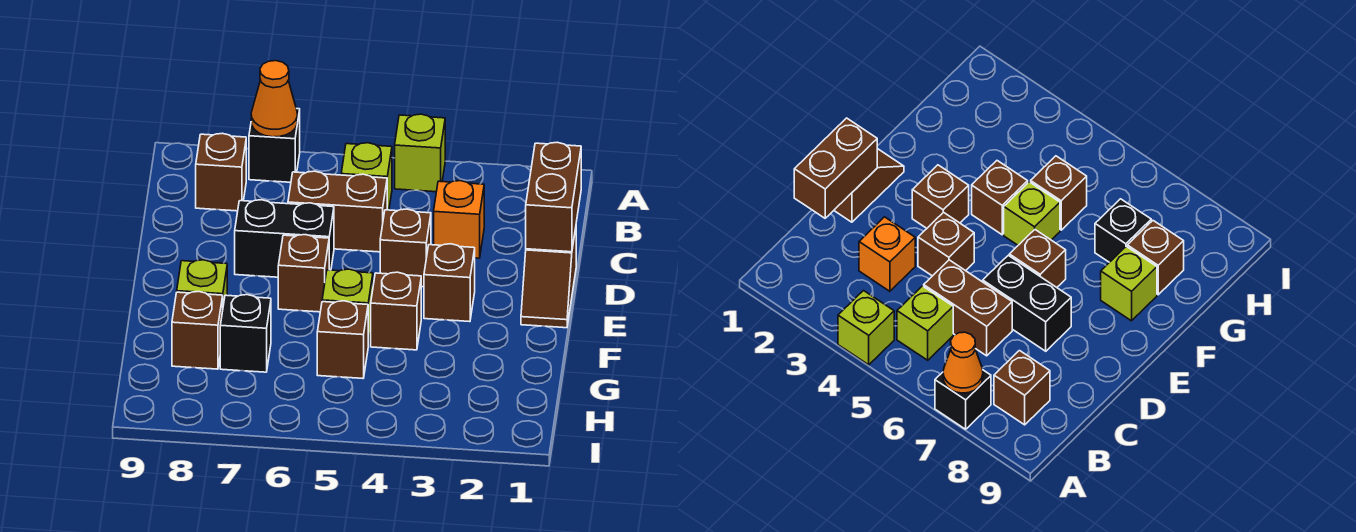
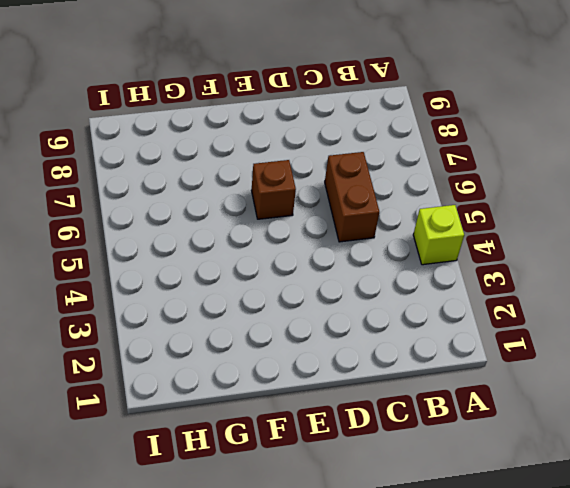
none -> black 1x1 brick [249,108,300,182]
none -> lime 1x1 brick [341,143,392,210]
none -> brown 1x1 brick [196,133,246,211]

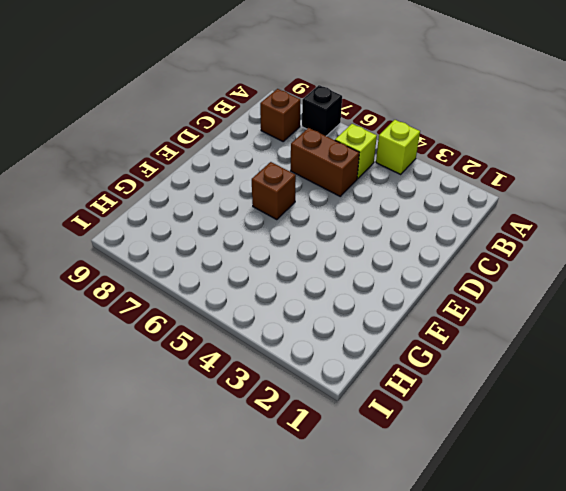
none -> orange 1x1 brick [434,181,484,258]
none -> brown 1x2 slope [521,228,576,328]
none -> brown 1x1 brick [380,209,431,287]

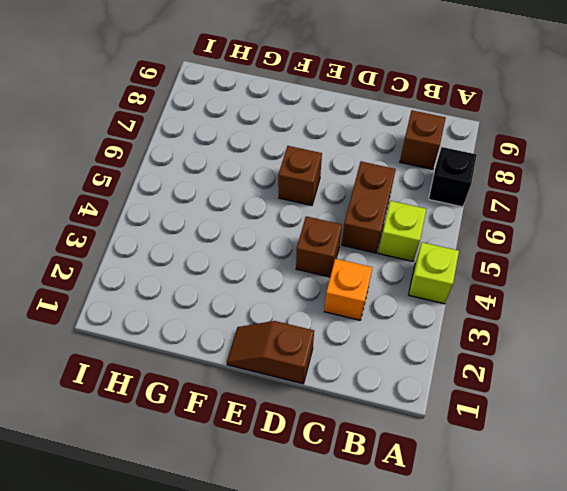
none -> black 1x2 brick [235,200,334,277]
none -> brown 1x1 brick [424,244,475,322]
none -> brown 1x1 brick [371,272,421,350]

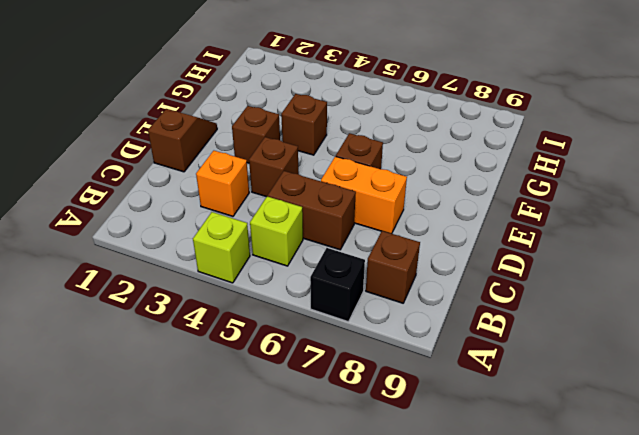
orange 1x2 brick [321,156,407,234] -> black 1x2 brick [235,200,334,277]
none -> lime 1x1 brick [322,269,373,346]
none -> lime 1x1 brick [177,260,227,305]
none -> brown 1x1 brick [317,301,368,378]

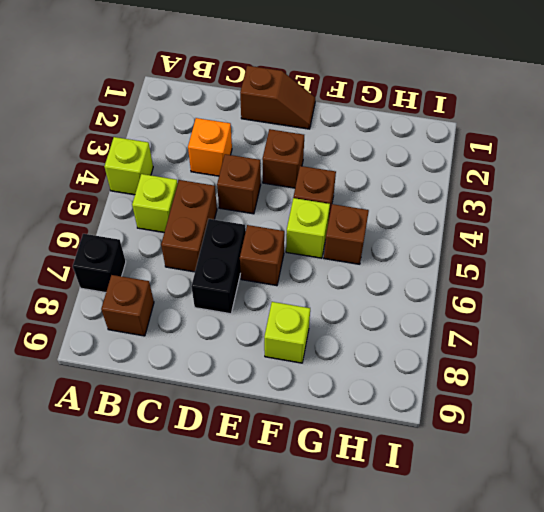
none -> black 1x1 brick [220,295,271,372]
none -> brown 1x1 brick [172,291,223,369]
none -> orange 1x1 cone [251,61,297,137]

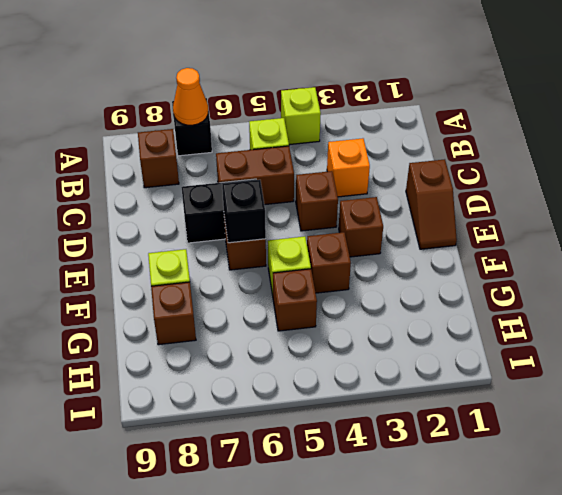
black 1x1 brick [222,180,266,243] -> black 1x1 brick moved to [220,295,271,372]
none -> brown 1x2 brick [526,142,581,252]

